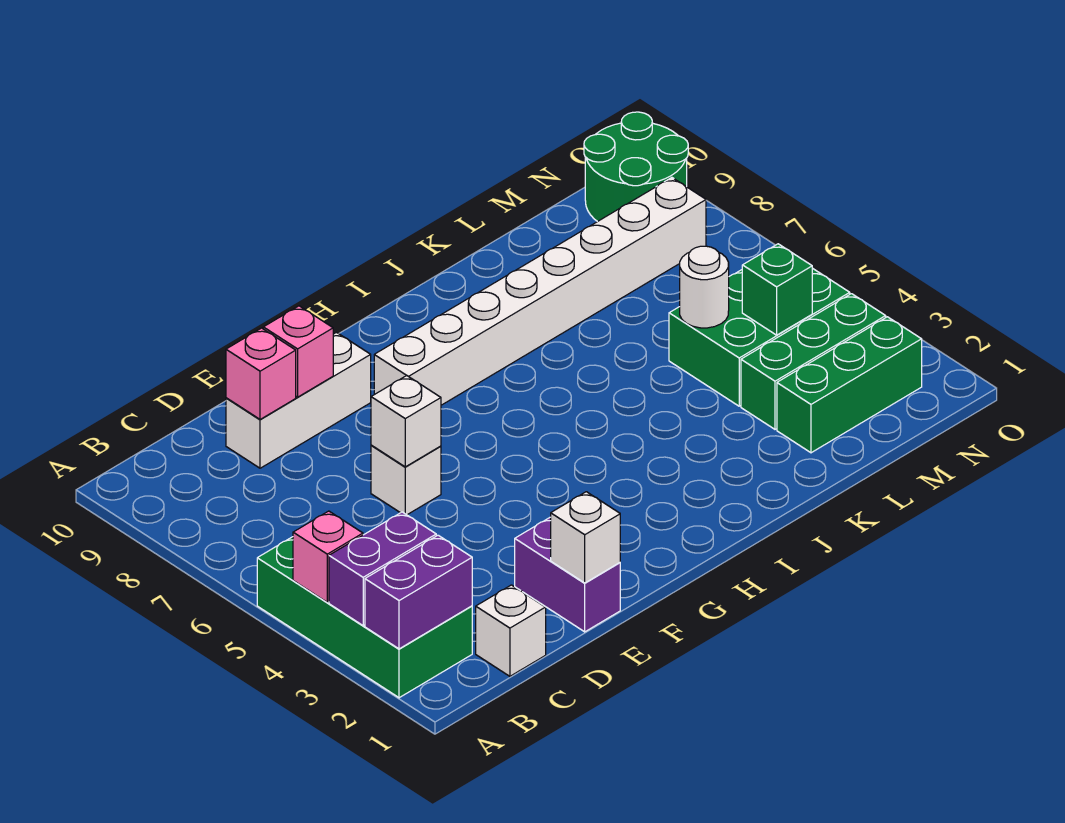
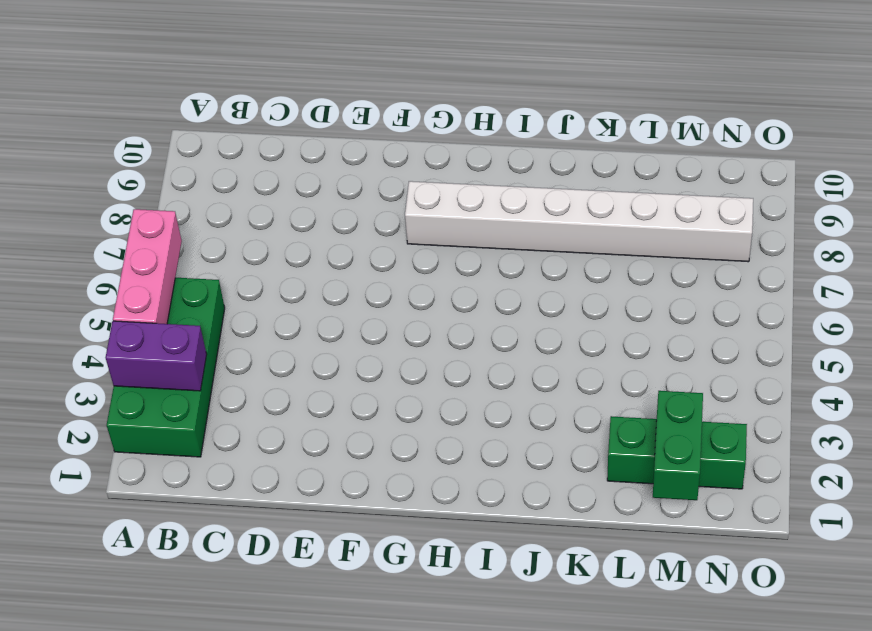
pink 1x3 brick [113,209,182,324] -> pink 1x1 brick [293,511,363,602]
green 1x2 brick [653,391,703,500] -> none
none -> white 1x1 brick [476,585,546,676]
none -> white 1x3 brick [226,332,371,468]
none -> purple 1x2 brick [515,517,620,632]

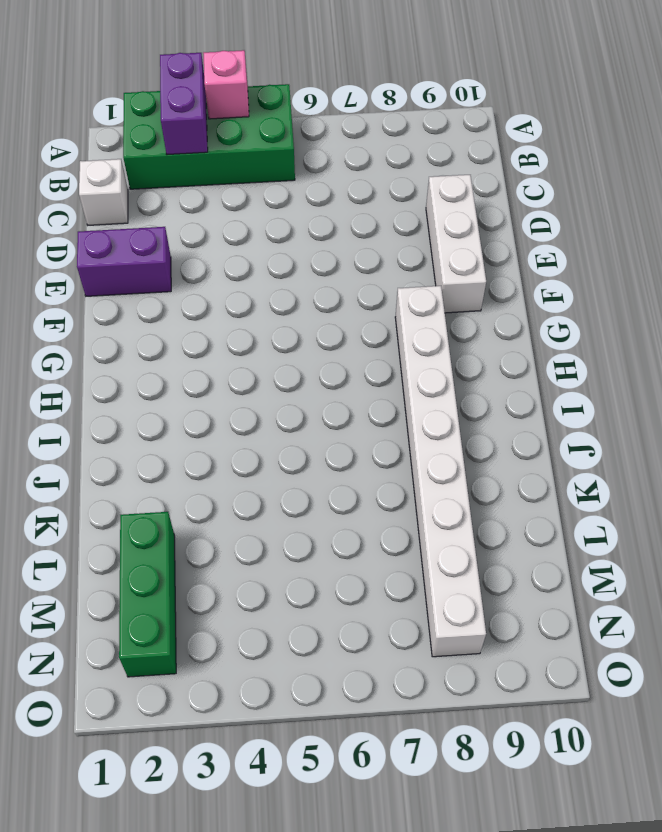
none -> white 1x1 brick [371,445,441,515]
none -> green 1x3 brick [741,294,886,429]
none -> green 2x3 brick [669,268,850,406]

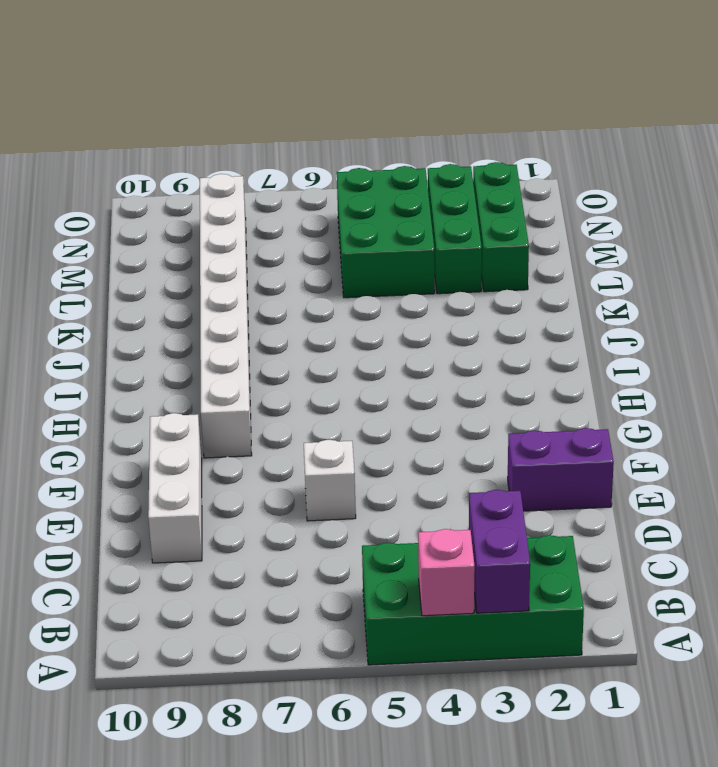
none -> white 1x1 brick [476,585,546,676]
none -> green 2x2 round brick [584,112,688,222]
none -> purple 1x2 brick [365,535,472,649]

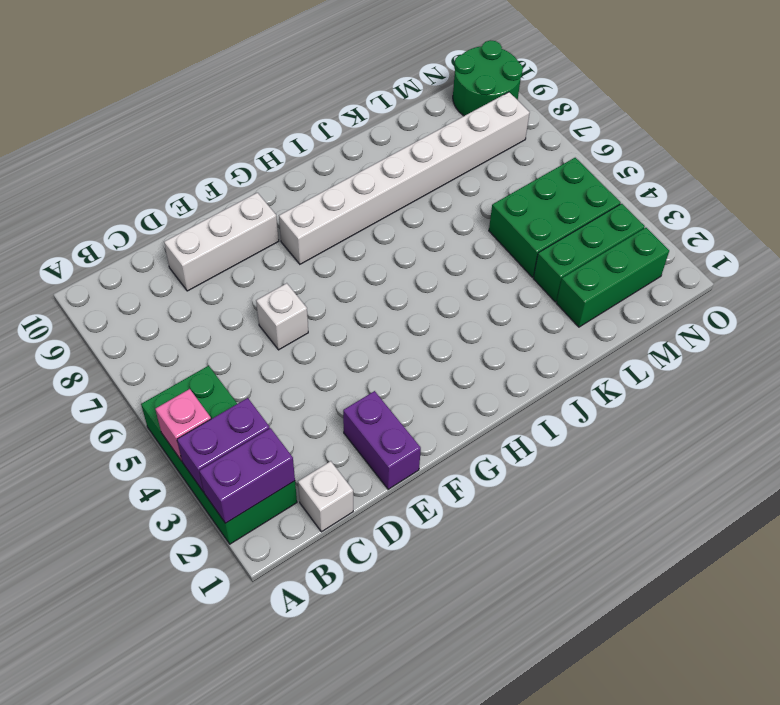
none -> pink 1x1 brick [226,328,296,419]
none -> white 1x1 brick [551,492,620,583]
none -> white 1x1 brick [371,375,441,467]

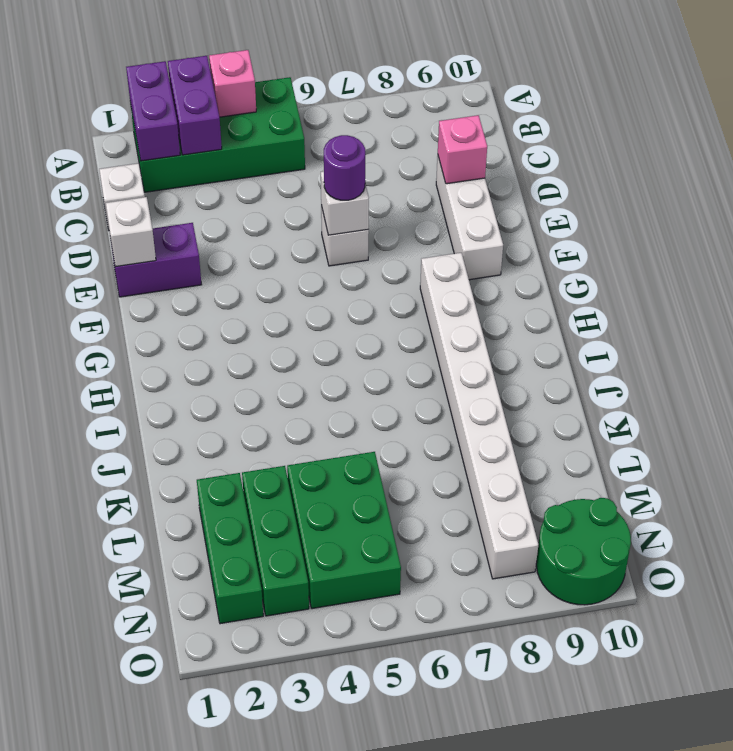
purple 1x1 round brick [324,135,365,200] -> none
none -> pink 1x1 brick [263,306,333,397]
none -> white 1x1 round brick [680,246,729,328]
none -> green 1x1 brick [742,244,812,335]

